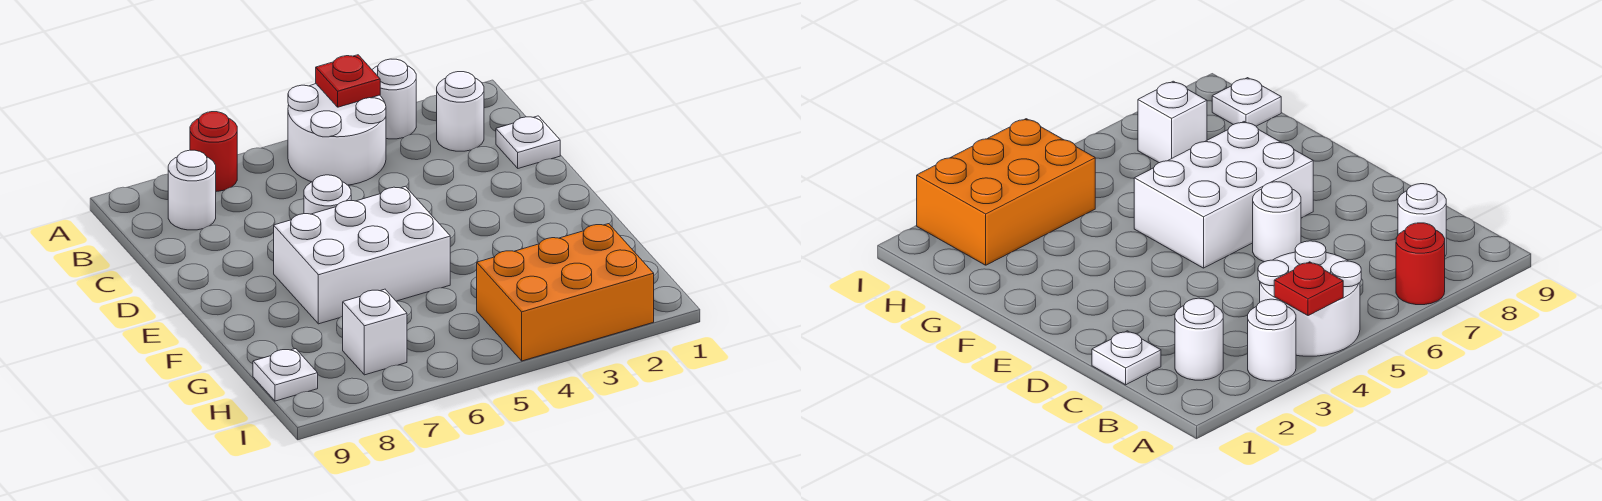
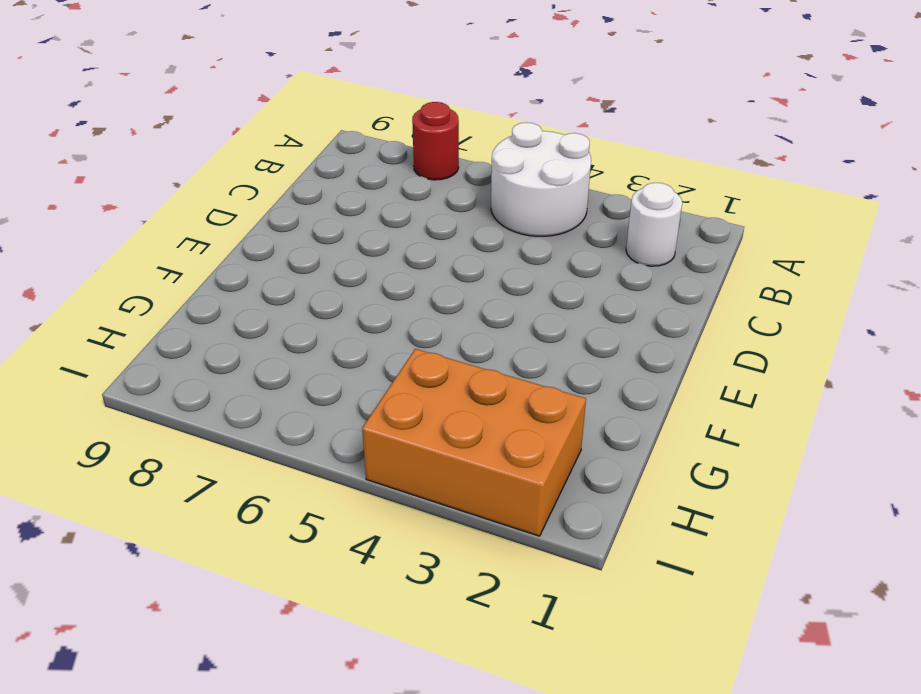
none -> white 1x1 round brick [372,59,416,139]
none -> white 1x1 round brick [168,150,216,230]
none -> white 1x1 plate [496,116,560,168]

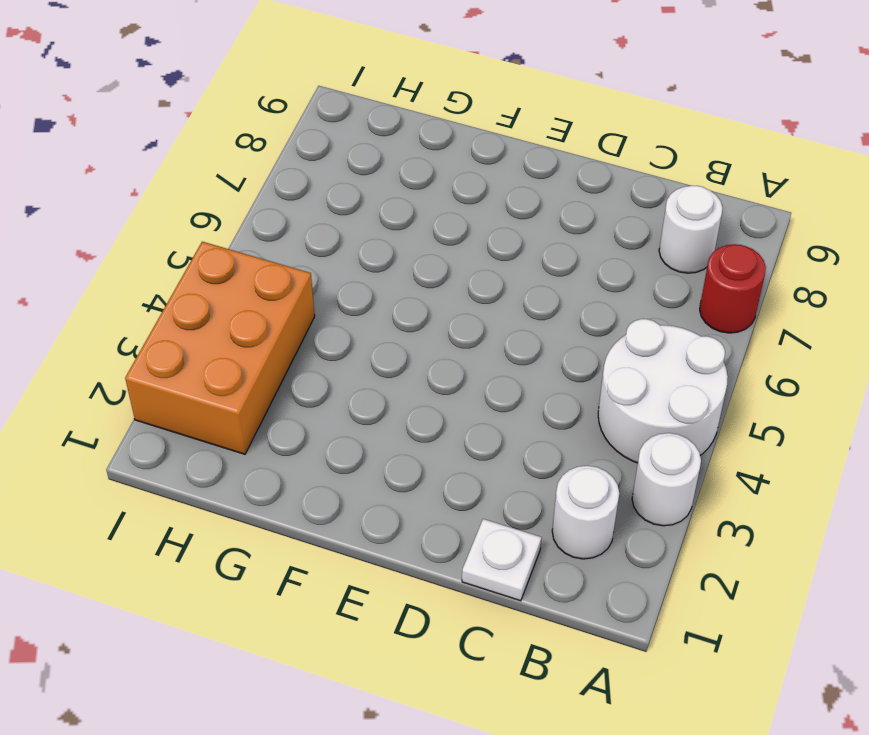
none -> white 1x1 round brick [304,175,351,214]
none -> white 2x3 brick [274,186,450,324]
none -> white 1x1 brick [343,289,407,375]

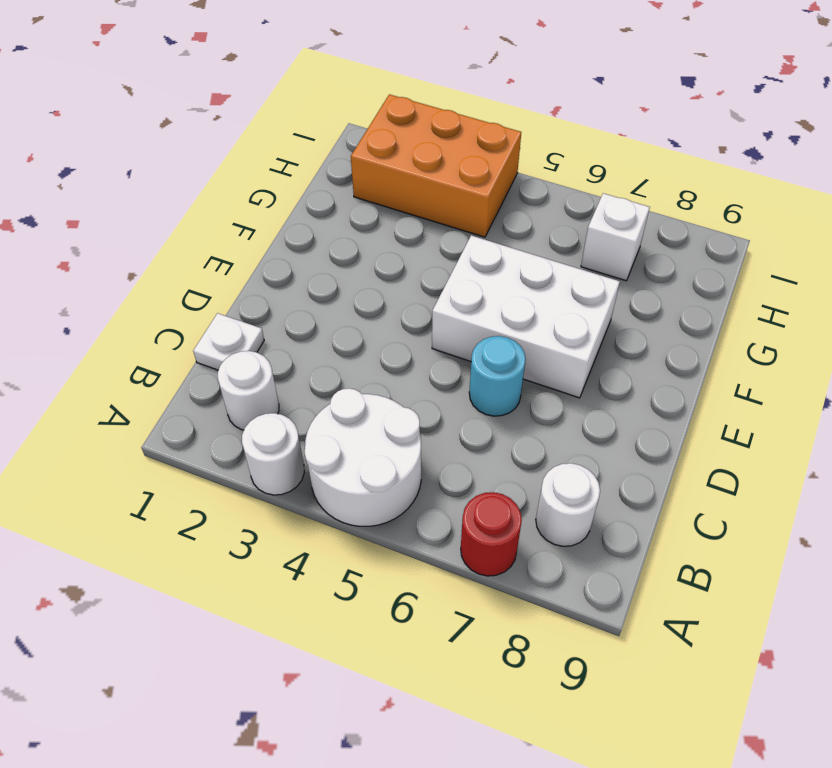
cyan 1x1 round brick [469,336,526,416] -> white 1x1 round brick [304,175,351,214]
none -> white 1x1 plate [253,349,318,401]
none -> red 1x1 plate [316,55,380,107]

